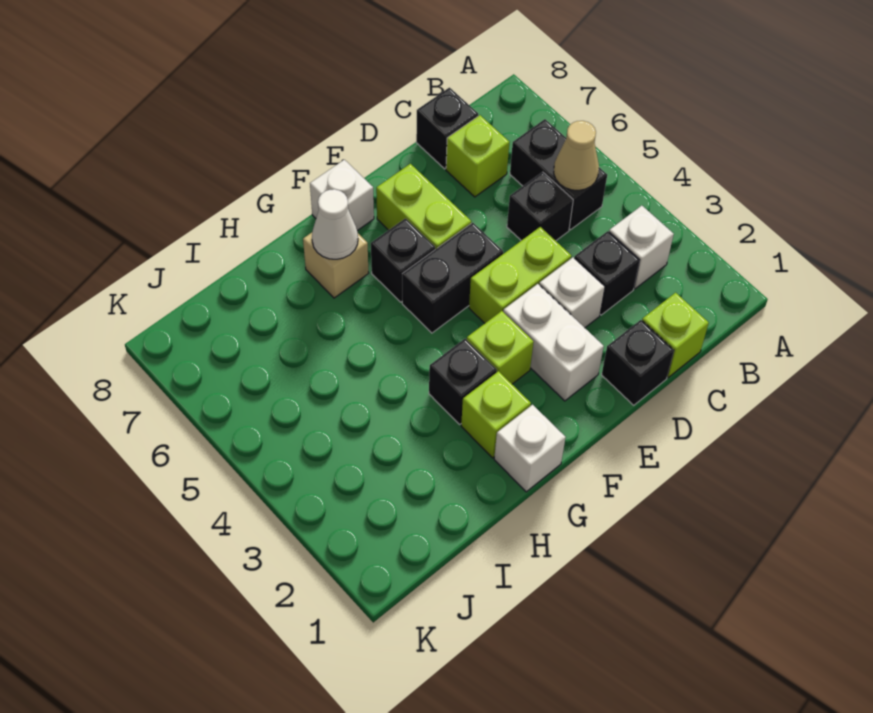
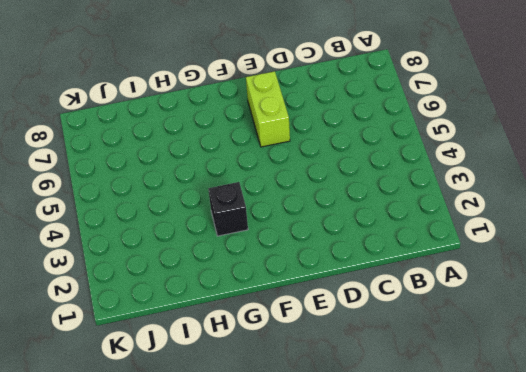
none -> white 1x1 brick [609,206,674,289]
none -> black 1x2 brick [510,119,607,230]
none -> lime 1x1 brick [642,293,709,378]

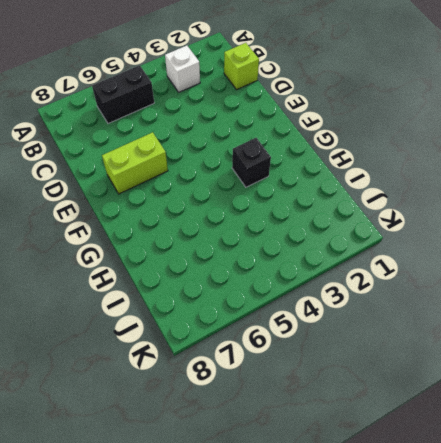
none -> black 1x1 brick [575,231,640,315]
none -> black 1x1 brick [507,172,573,241]
none -> lime 1x1 brick [446,115,509,197]

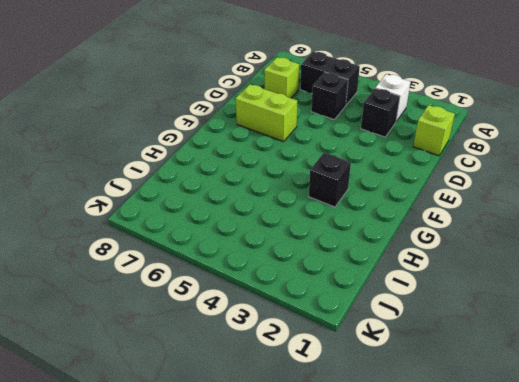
none -> black 1x1 brick [416,88,478,169]
none -> black 1x1 brick [602,320,674,405]
none -> white 1x1 brick [539,257,605,328]

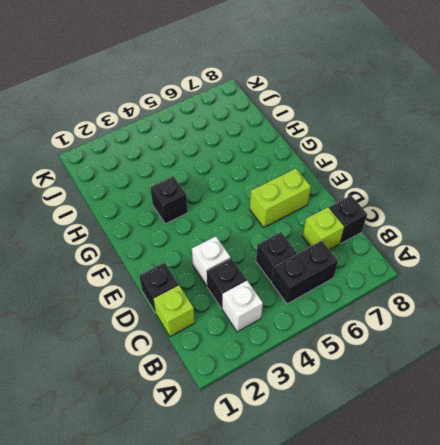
none -> lime 1x2 brick [469,227,571,323]
none -> white 1x2 brick [503,284,604,401]
none -> black 1x2 brick [402,223,503,333]

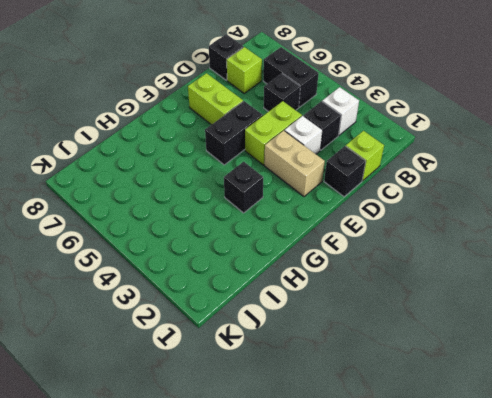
tan 1x2 brick [264,131,325,197] -> white 1x2 brick [503,284,604,401]
none -> lime 1x1 brick [467,311,533,384]
none -> black 1x1 brick [371,218,435,302]
none -> white 1x1 brick [310,160,374,231]

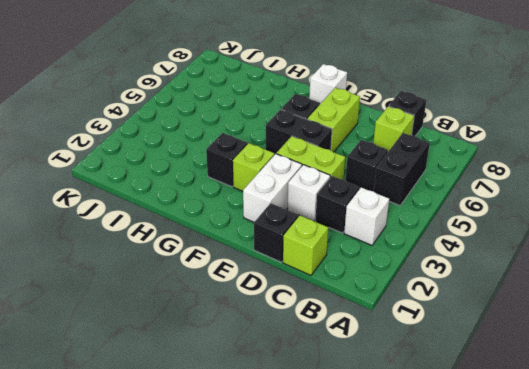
none -> white 1x1 brick [494,405,566,492]
none -> lime 1x1 brick [461,371,531,458]
none -> tan 1x1 brick [303,233,368,298]

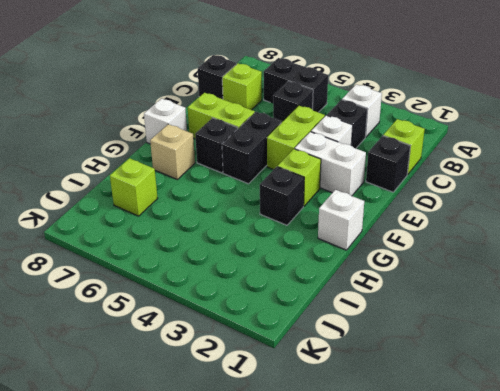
lime 1x1 brick [110,158,158,216] -> lime 1x1 brick moved to [461,371,531,458]
none -> tan 1x1 cone [554,121,599,190]
none -> white 1x1 cone [312,189,358,259]

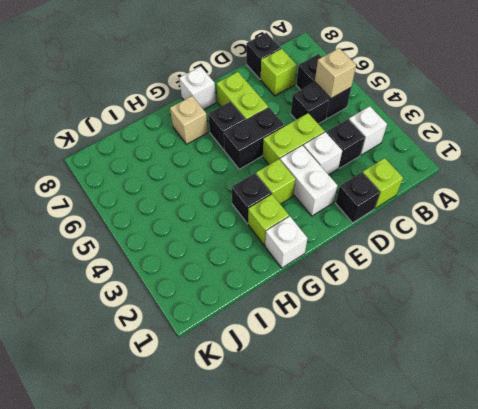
tan 1x1 brick [315,48,356,98] -> tan 1x1 cone [554,121,599,190]
none -> white 1x1 cone [312,189,358,259]

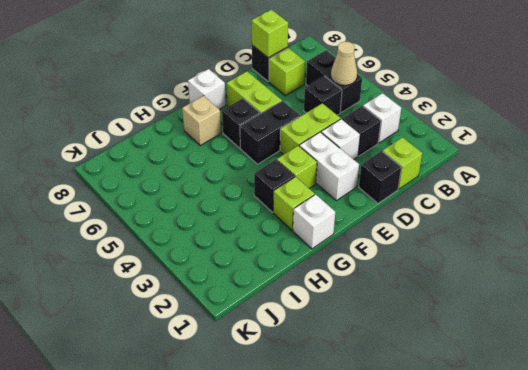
lime 1x1 brick [252,10,288,58] -> none
none -> white 1x1 cone [312,189,358,259]

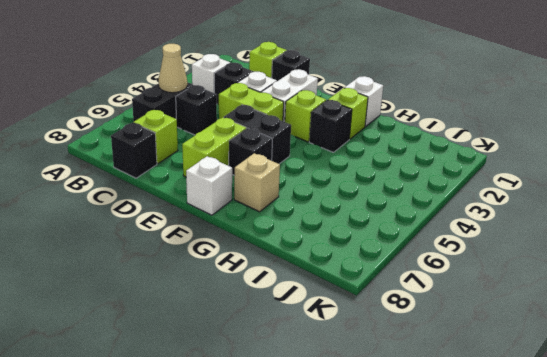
none -> white 1x1 cone [312,189,358,259]

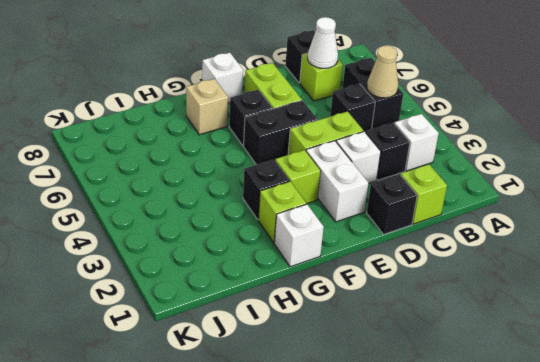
white 1x1 cone [308,17,338,69] -> white 1x1 cone moved to [312,189,358,259]

